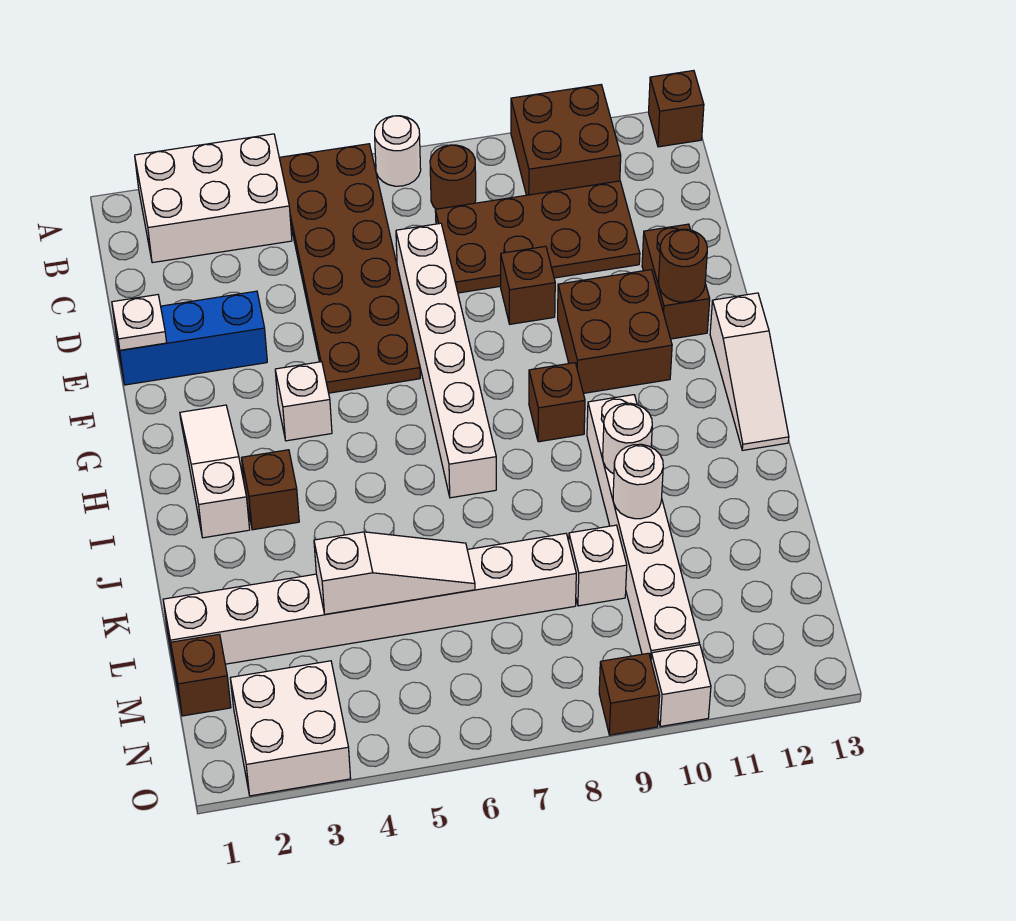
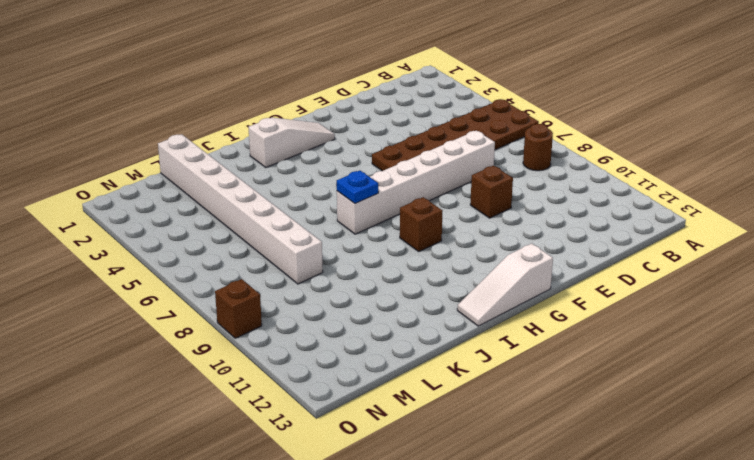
blue 1x1 plate [337,171,378,203] -> none
none -> white 2x3 brick [135,134,292,263]
none -> white 1x1 round brick [375,116,421,186]
none -> brown 2x2 brick [511,85,621,195]

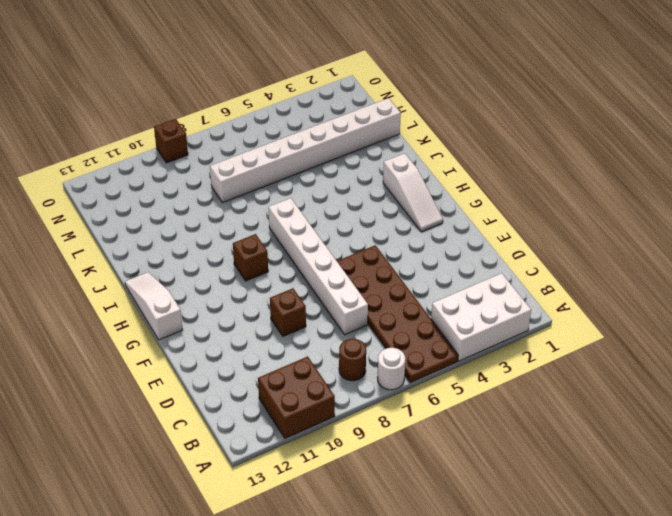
none -> brown 1x1 brick [649,71,704,147]
none -> brown 2x4 plate [435,181,640,293]
none -> blue 1x3 brick [114,291,267,385]

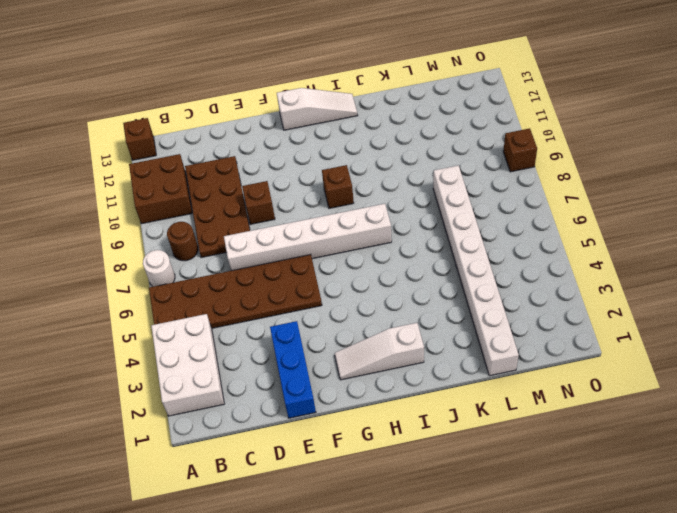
none -> brown 1x2 brick [642,224,710,339]
none -> brown 2x2 brick [558,270,672,393]
none -> white 1x1 brick [275,362,332,441]

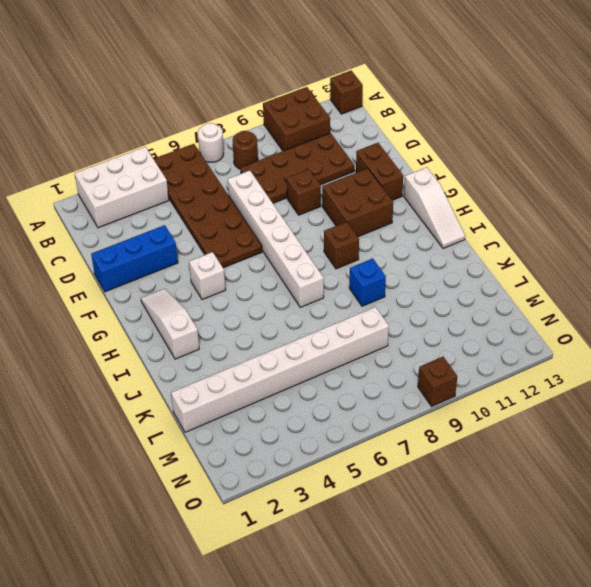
blue 1x1 brick [349,259,386,306] -> none
none -> brown 1x1 brick [242,450,299,530]
none -> white 1x6 brick [587,395,699,659]
none -> white 1x1 brick [569,525,627,606]

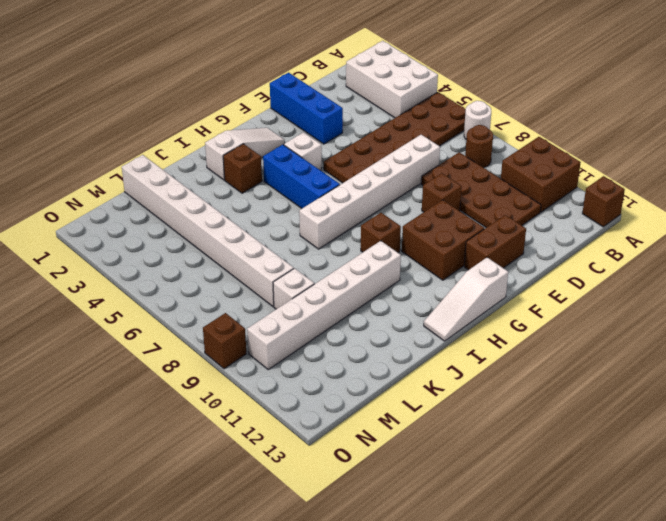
blue 1x3 brick [263,145,340,208] -> none
none -> brown 1x1 brick [171,634,231,716]
none -> white 2x2 brick [230,661,351,796]
none -> white 1x1 brick [651,645,711,727]

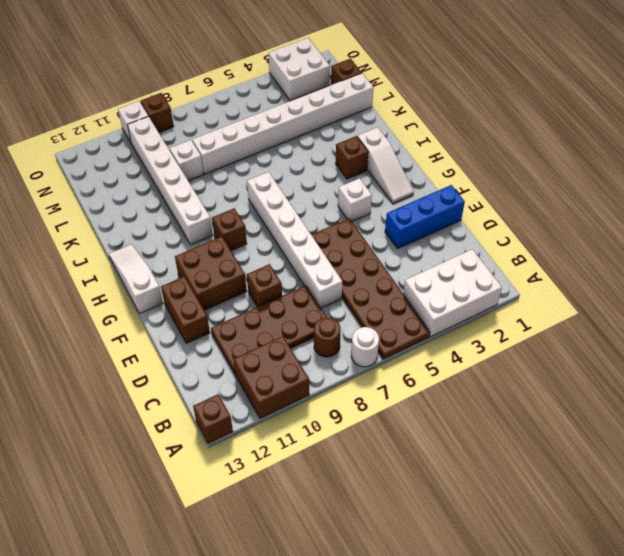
none -> white 1x1 plate [112,295,167,350]
none -> brown 1x1 round brick [659,229,707,302]
none -> white 1x1 round brick [603,403,652,474]

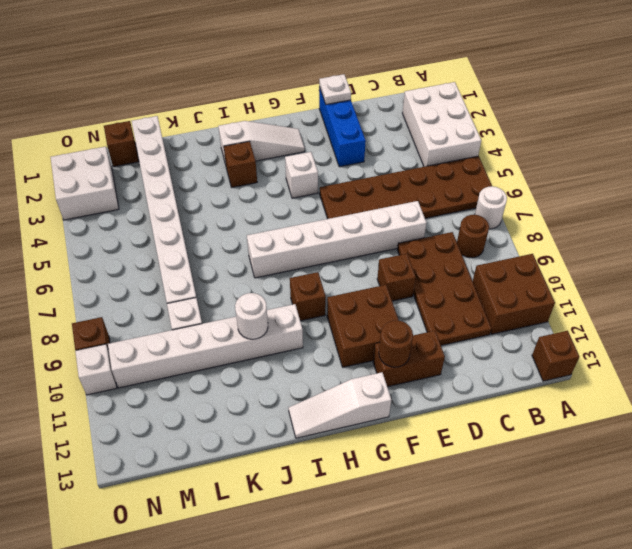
none -> white 1x1 round brick [613,444,663,519]
none -> white 1x3 slope [314,532,475,614]

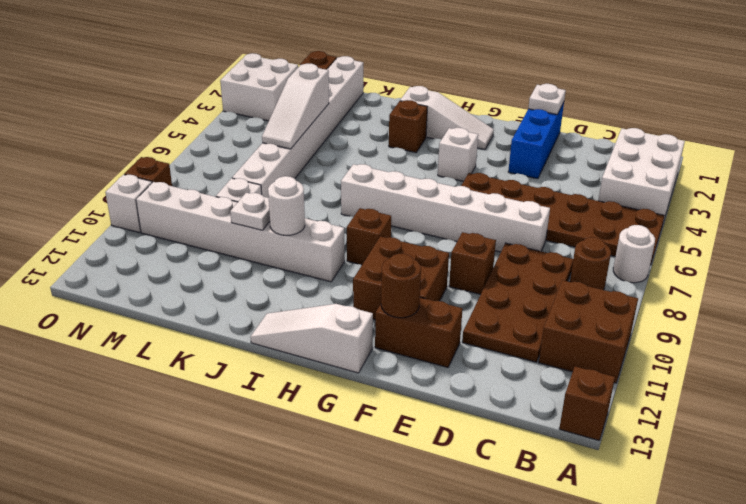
white 1x1 plate [230,193,270,230] -> white 1x1 round brick [613,444,663,519]

